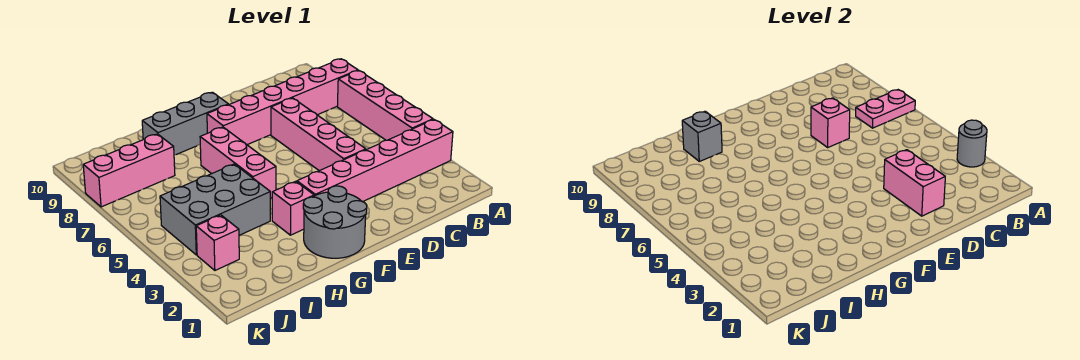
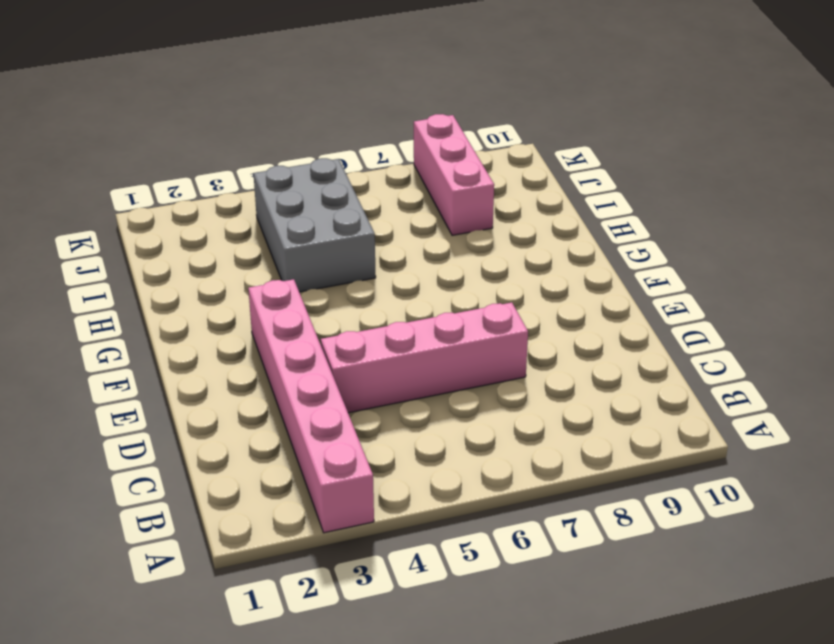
none -> pink 1x4 brick [337,71,433,140]
none -> pink 1x6 brick [207,59,358,145]
none -> grey 2x2 round brick [303,186,367,258]

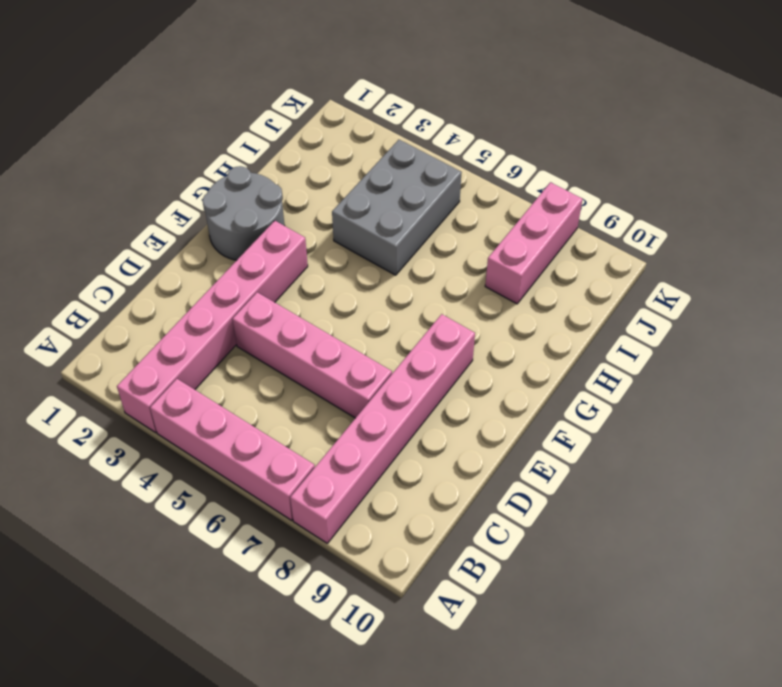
none -> grey 1x3 brick [142,92,229,155]
none -> pink 1x1 brick [272,181,314,235]
none -> pink 1x3 brick [200,127,276,198]

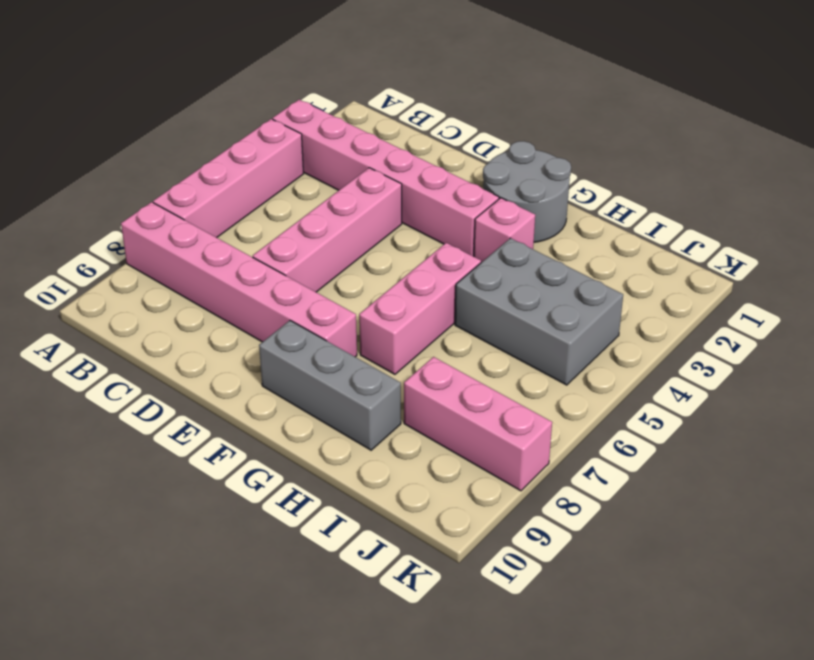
none -> pink 1x1 brick [196,215,239,270]
none -> grey 1x1 round brick [957,120,987,167]
none -> pink 1x2 plate [856,90,915,128]

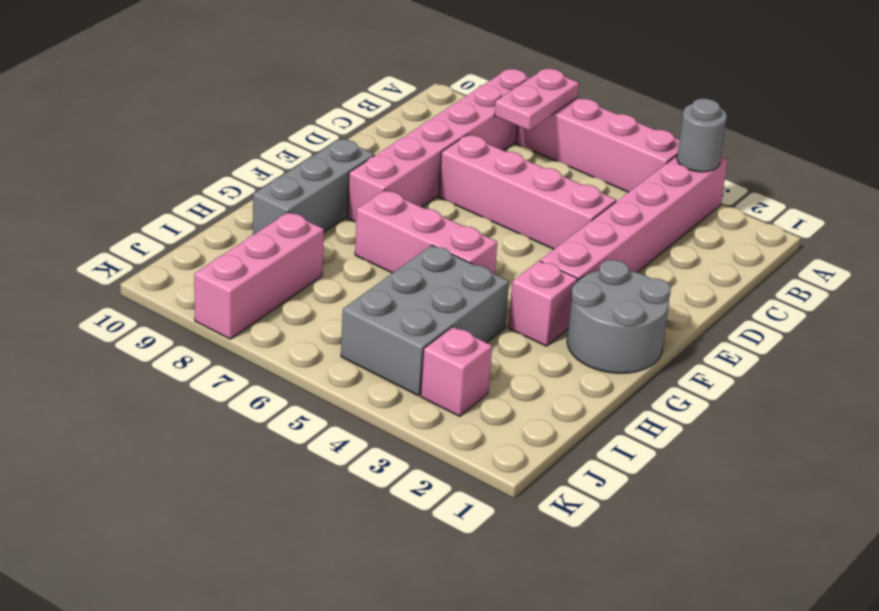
none -> pink 1x2 brick [884,150,945,216]
none -> pink 1x1 brick [811,98,850,147]
none -> grey 1x1 brick [682,111,722,161]

